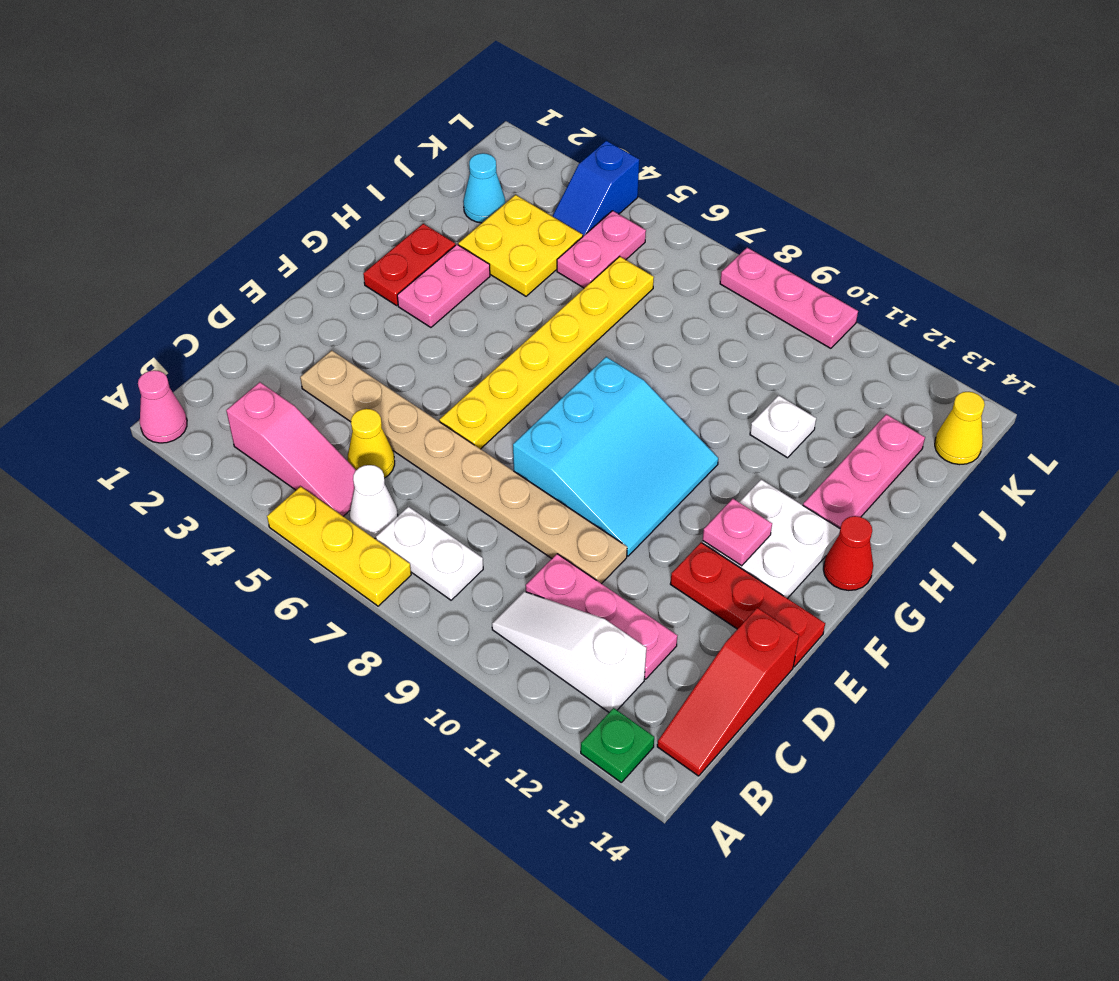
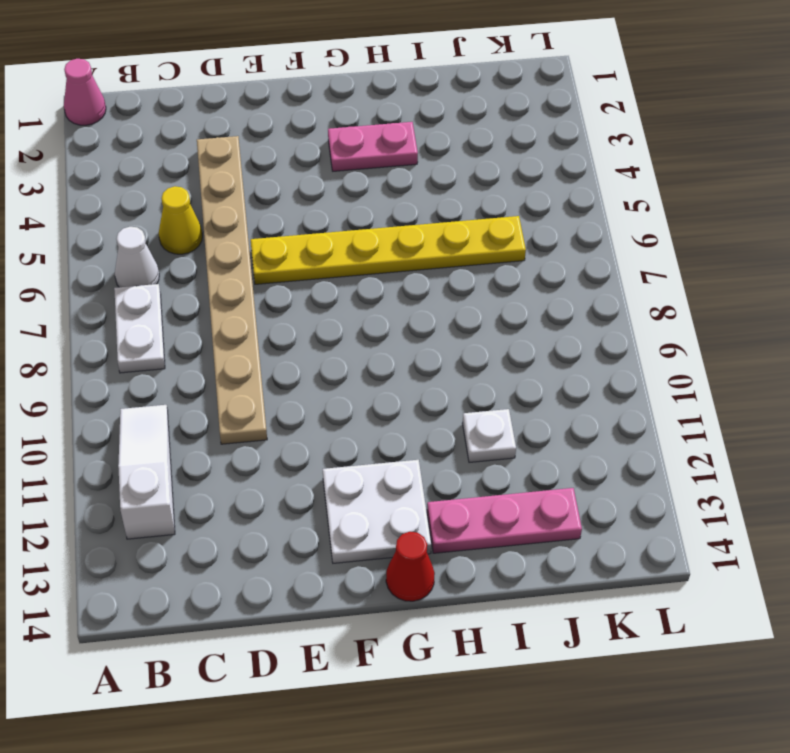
none -> yellow 1x3 plate [267,486,411,606]
none -> green 1x1 plate [581,708,654,782]
none -> pink 1x3 slope [226,382,356,516]

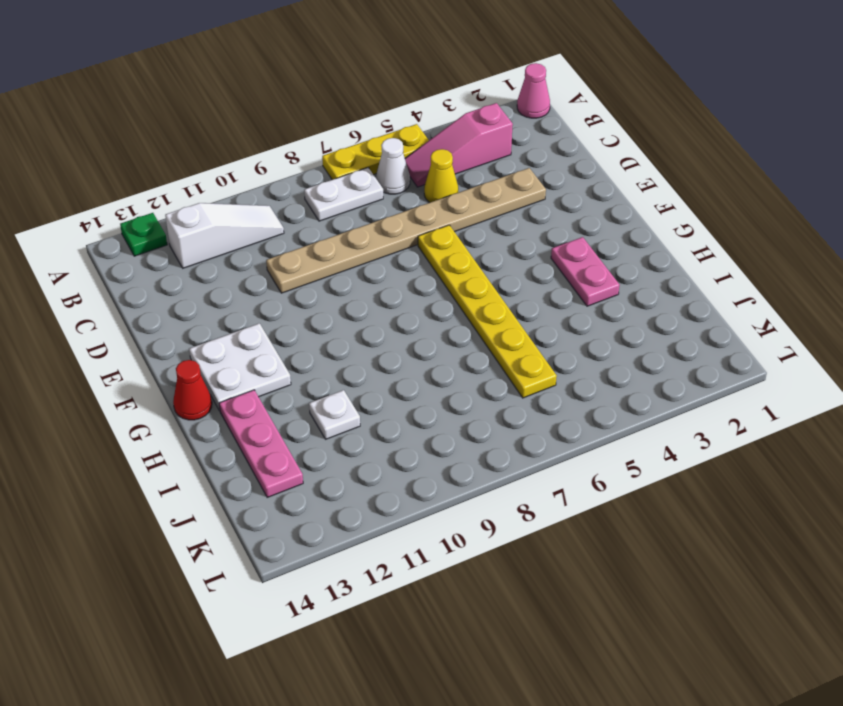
none -> red 1x3 slope [657,608,799,776]
none -> pink 1x3 plate [526,554,677,679]
none -> cyan 3x3 slope [513,357,718,556]

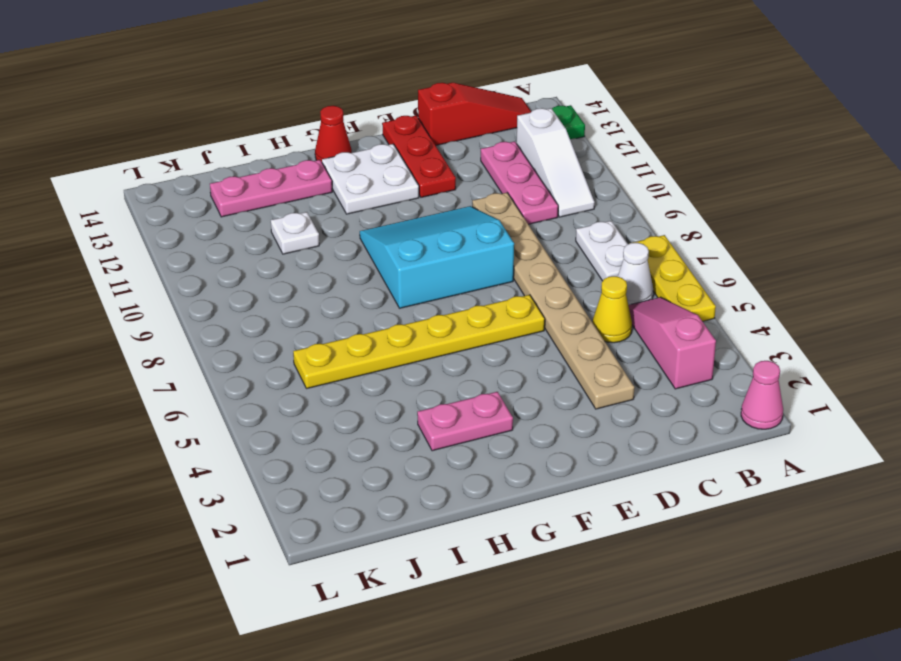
none -> red 1x2 plate [363,224,455,305]
none -> yellow 2x2 plate [458,195,583,296]
none -> cyan 1x1 cone [463,153,505,223]

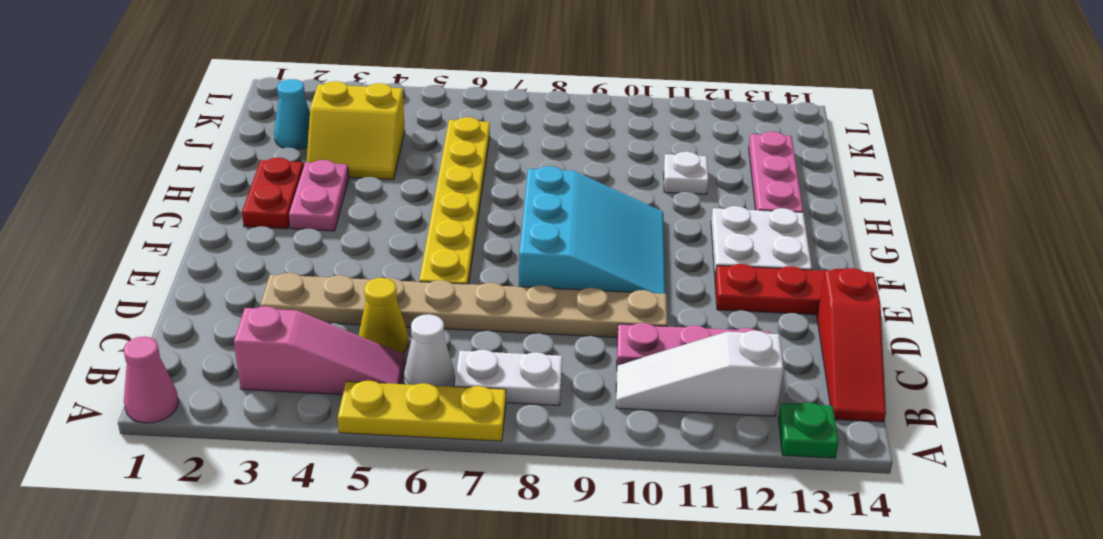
yellow 2x2 slope [307,81,405,180] -> yellow 2x2 plate [458,195,583,296]
none -> red 1x1 cone [823,516,873,590]
none -> pink 1x2 plate [557,211,646,288]
none -> blue 1x2 slope [552,141,639,236]

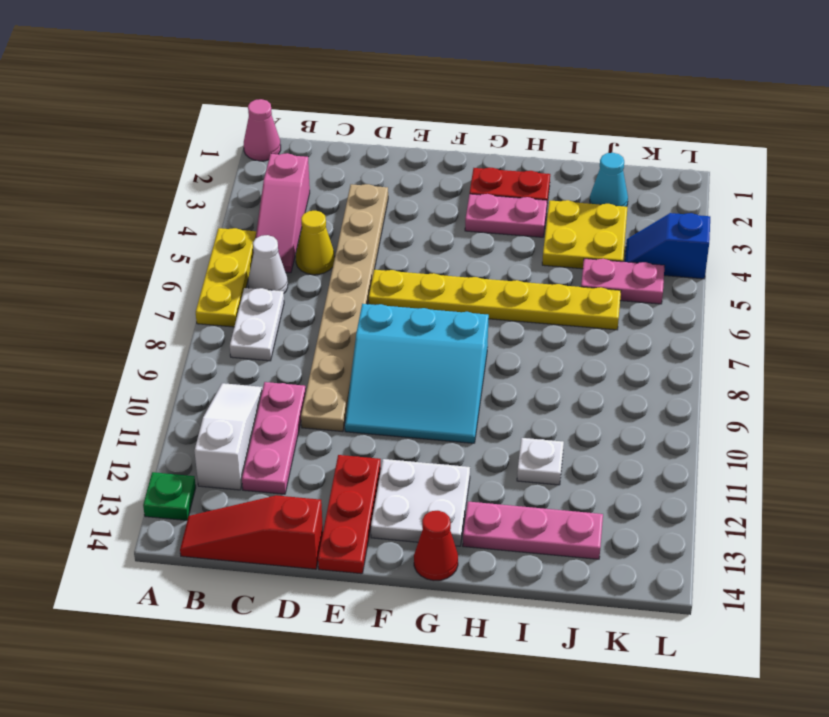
none -> yellow 1x1 cone [935,392,985,465]
none -> pink 1x3 plate [720,248,858,348]
none -> pink 1x1 plate [703,499,772,566]

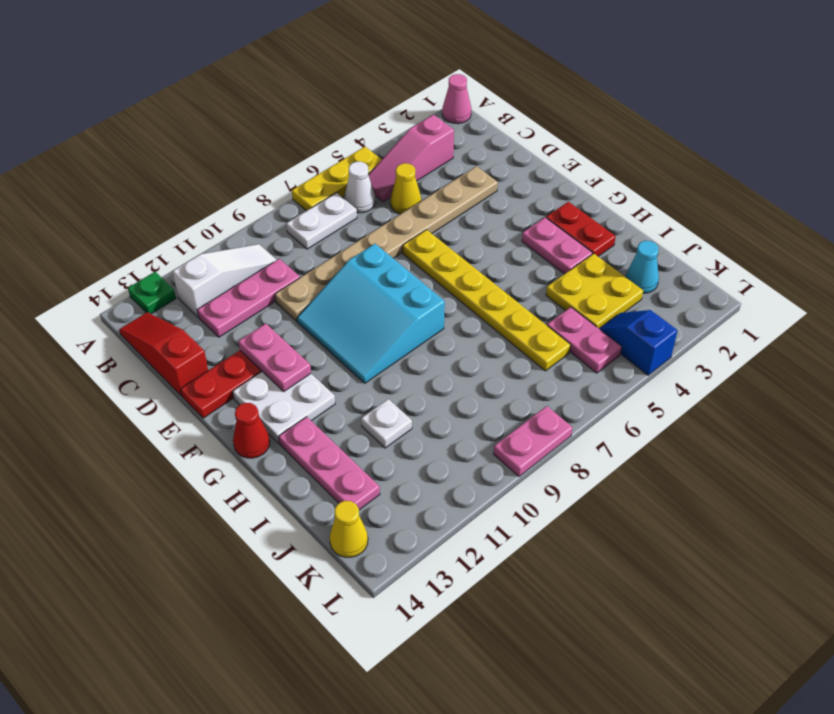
pink 1x2 plate [238,324,311,391] -> pink 1x1 plate [703,499,772,566]
pink 1x2 plate [494,406,572,476] -> pink 1x3 plate [720,248,858,348]

